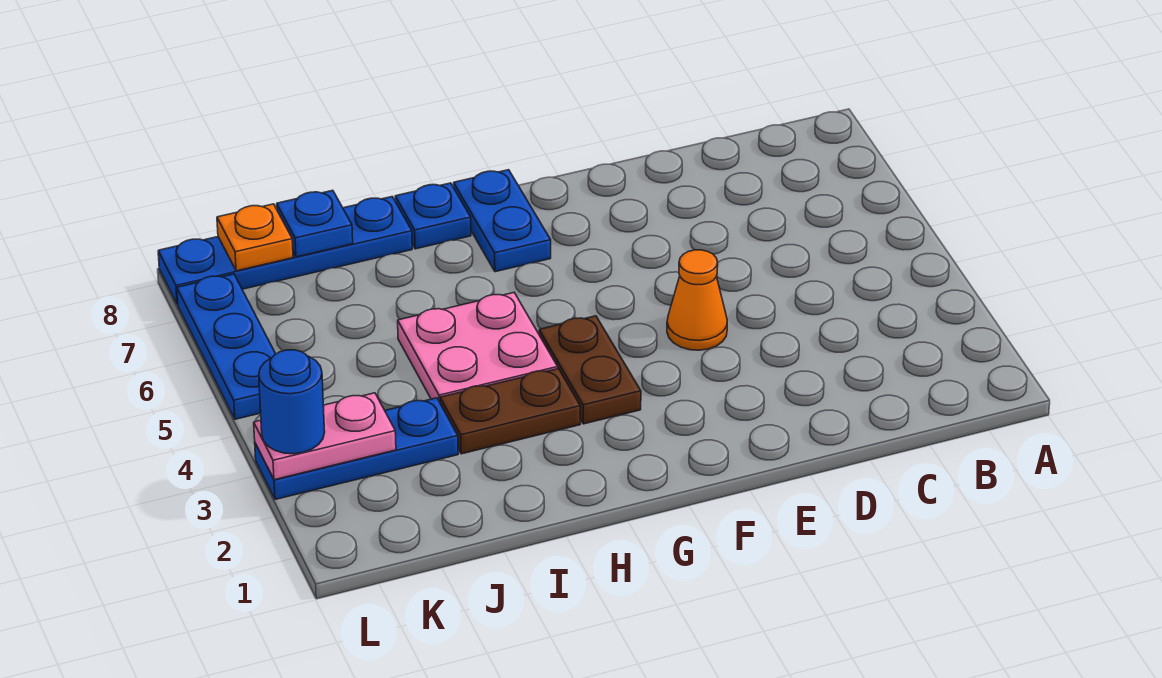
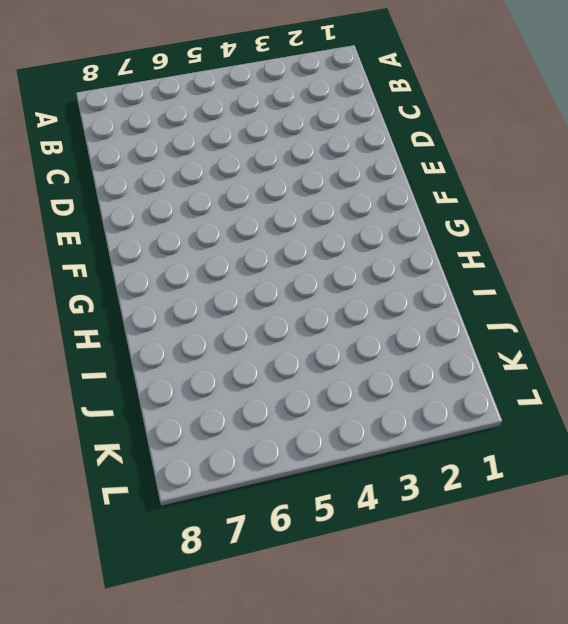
none -> orange 1x1 cone [667,250,727,350]
none -> brown 1x2 plate [539,316,641,424]
none -> blue 1x2 plate [454,170,551,272]

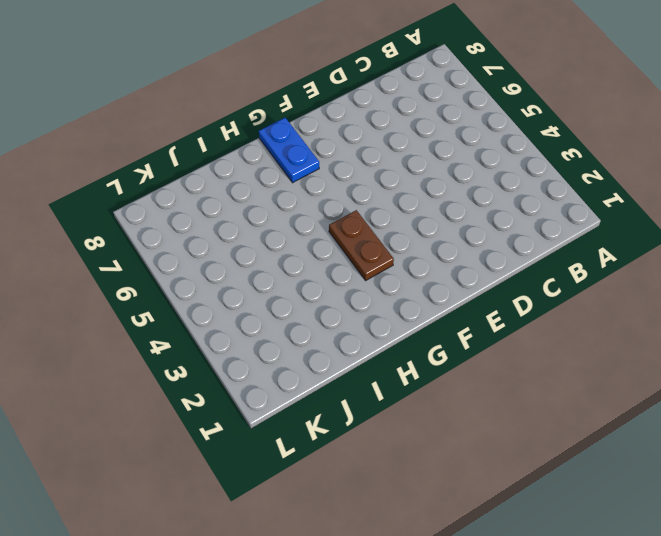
none -> orange 1x1 cone [667,250,727,350]
none -> brown 1x2 plate [440,369,580,454]
none -> pink 2x2 plate [398,293,558,402]

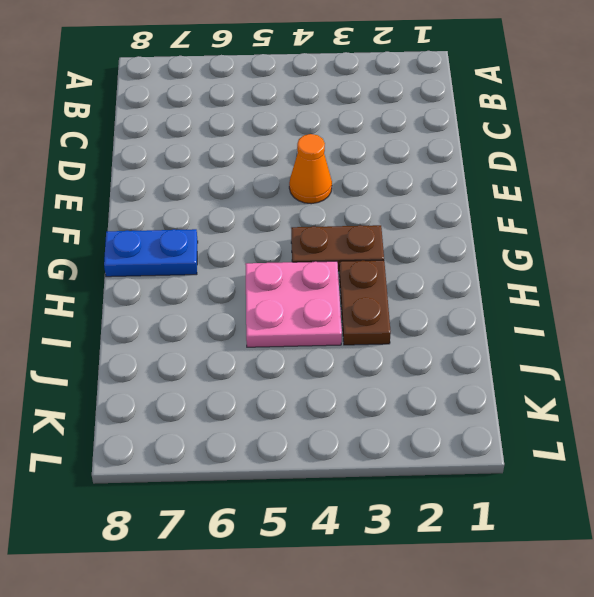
none -> blue 1x1 plate [395,183,471,249]
none -> blue 1x4 plate [158,197,412,304]
none -> blue 1x3 plate [255,398,458,499]

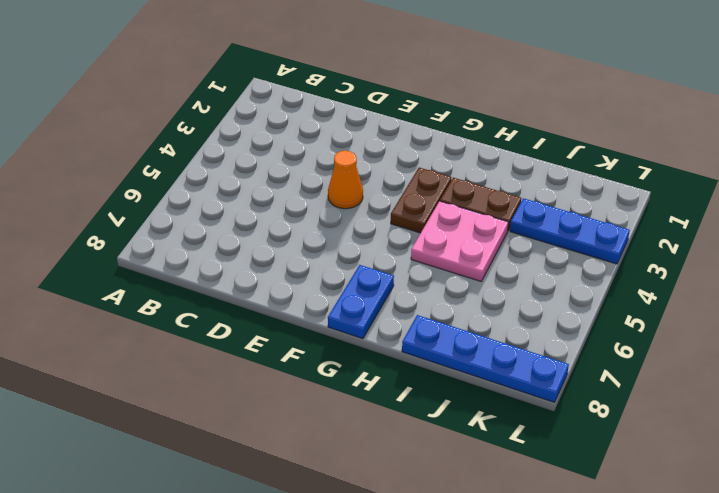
none -> blue 1x1 plate [395,183,471,249]
none -> blue 1x3 plate [177,274,275,419]
none -> blue 1x1 plate [277,190,353,257]

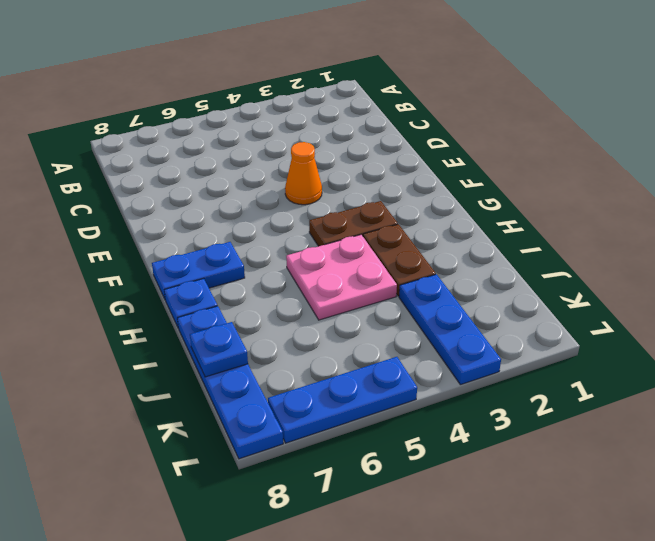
none -> pink 1x2 plate [254,393,396,480]
none -> orange 1x1 plate [217,204,293,271]
none -> blue 1x1 round brick [259,350,325,454]

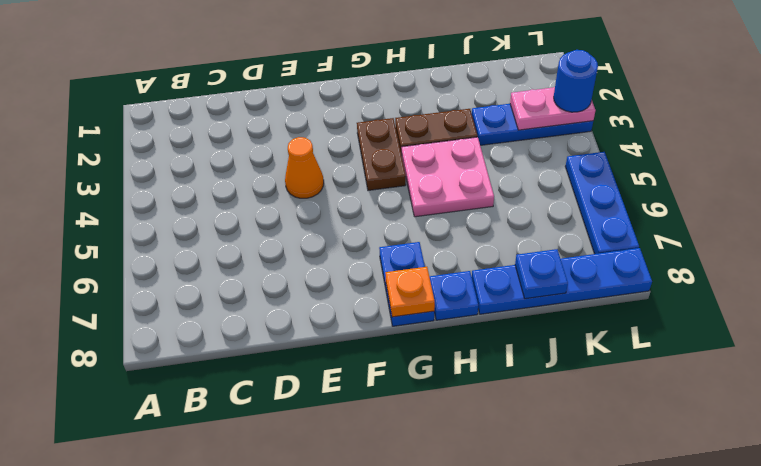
orange 1x1 plate [386,267,435,317] -> orange 1x1 plate moved to [217,204,293,271]

